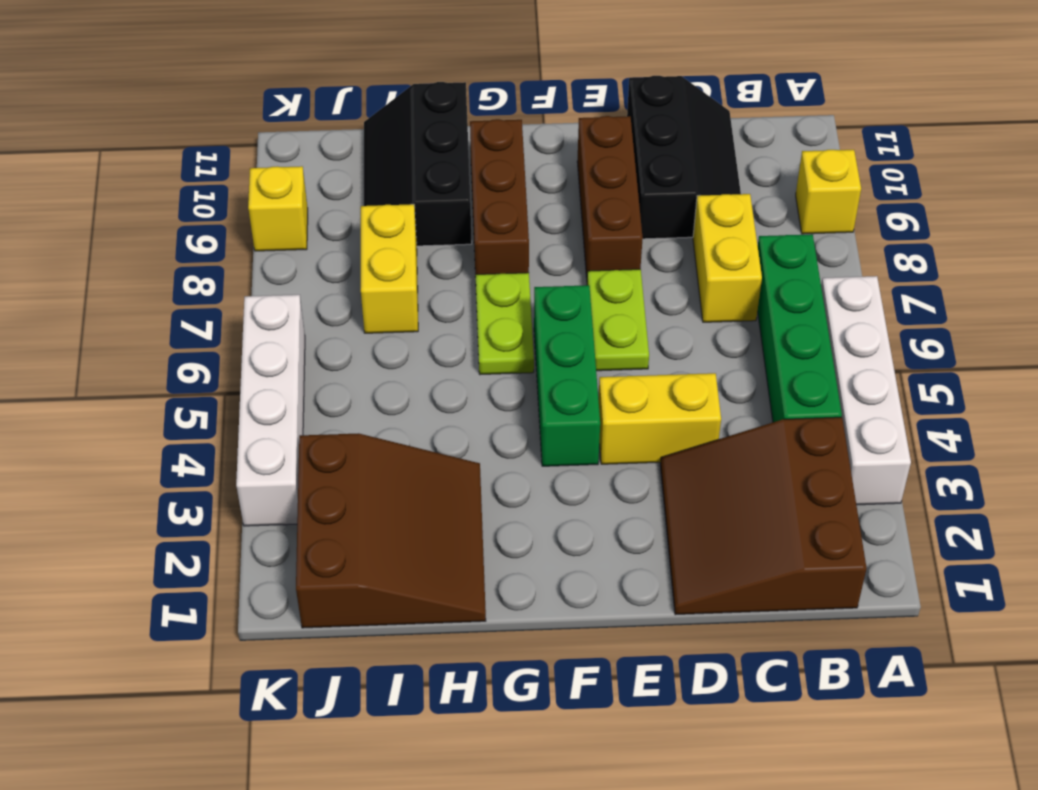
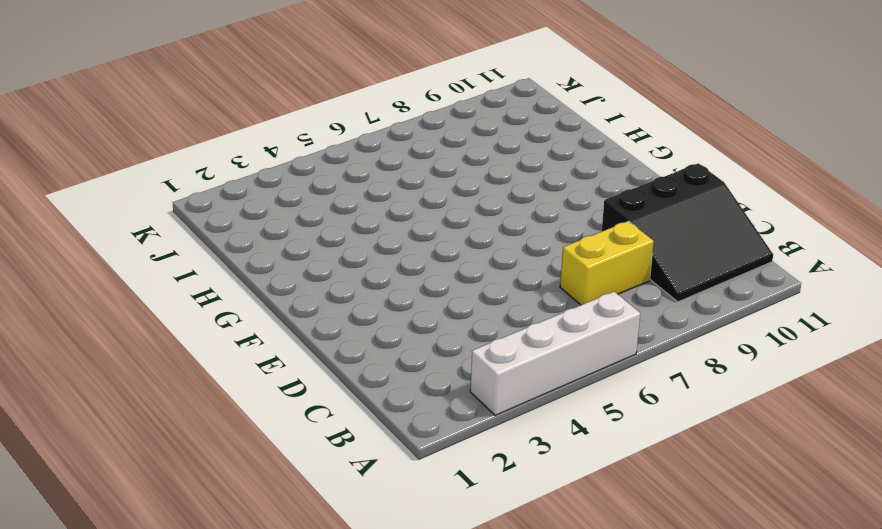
black 3x3 slope [602,163,773,302] -> black 2x3 slope [627,76,741,239]
none -> yellow 1x1 brick [796,150,861,234]
none -> brown 3x3 slope [660,417,867,615]
none -> green 1x4 brick [758,234,842,422]

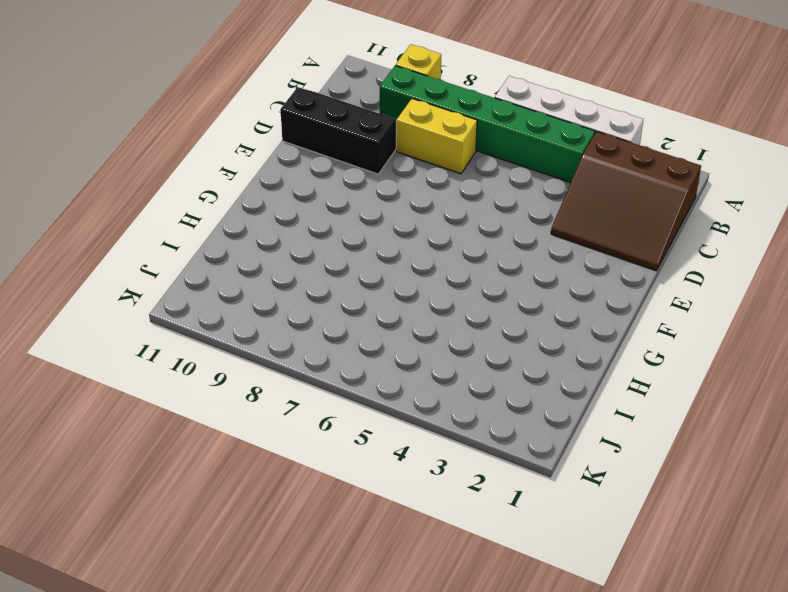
green 1x6 brick [380,66,595,182] -> green 1x4 brick [758,234,842,422]
none -> yellow 1x2 brick [598,373,721,464]
none -> lime 1x2 plate [587,269,649,371]
none -> brown 1x3 brick [577,116,643,278]

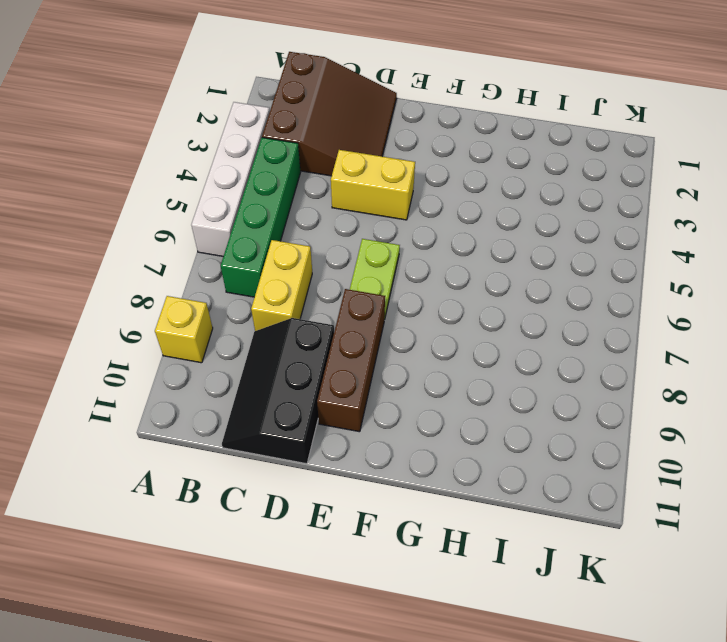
none -> green 1x3 brick [534,285,600,466]
none -> lime 1x2 plate [476,273,534,375]
none -> brown 1x3 brick [470,119,529,277]

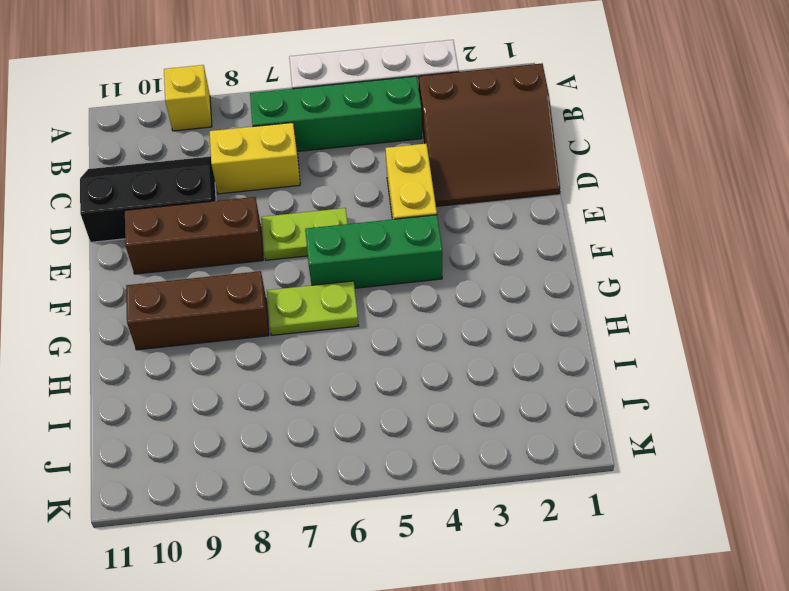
none -> brown 3x3 slope [296,433,486,628]
none -> black 2x3 slope [364,82,472,246]
none -> yellow 1x2 brick [361,204,418,333]

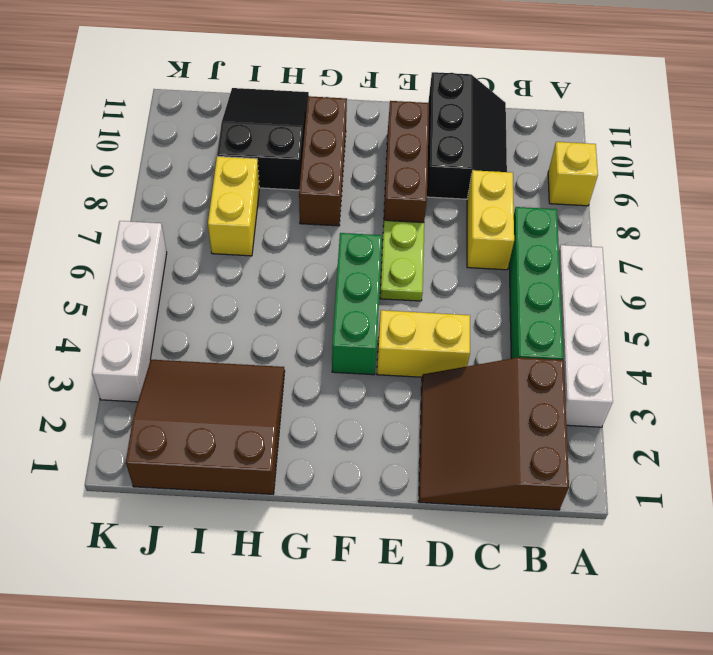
brown 3x3 slope [126,360,285,494] -> brown 3x3 slope turned to [296,433,486,628]
black 2x3 slope [217,88,309,190] -> black 2x3 slope turned to [364,82,472,246]
none -> lime 1x2 plate [476,273,534,375]
none -> yellow 1x1 brick [248,166,308,251]

